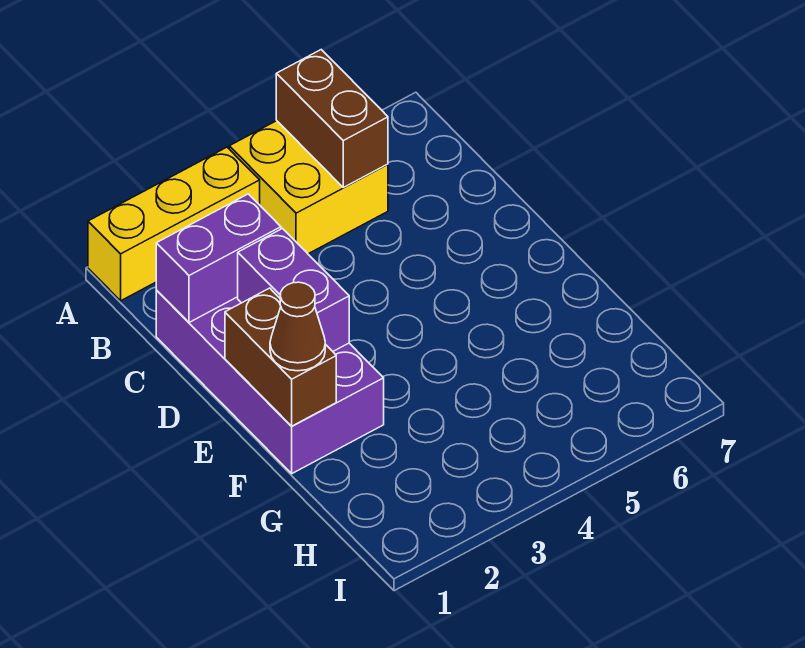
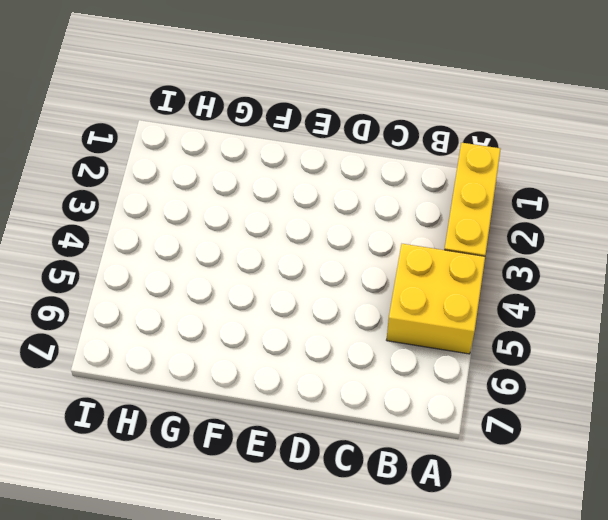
none -> purple 2x4 brick [156,291,384,473]
none -> brown 1x2 brick [276,50,388,187]

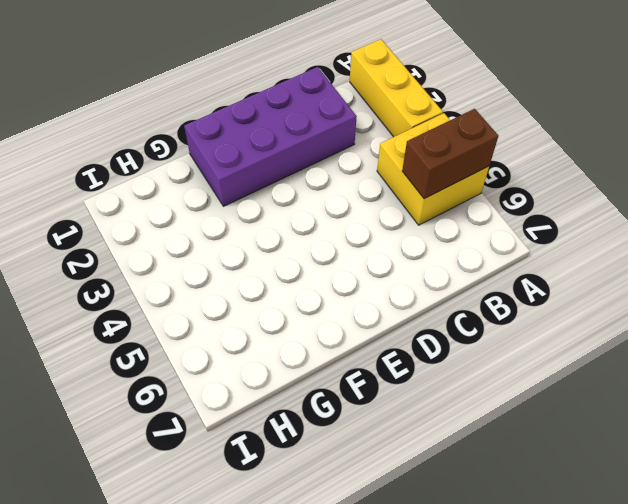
none -> purple 1x2 brick [156,194,281,322]
none -> purple 1x2 brick [238,229,349,351]

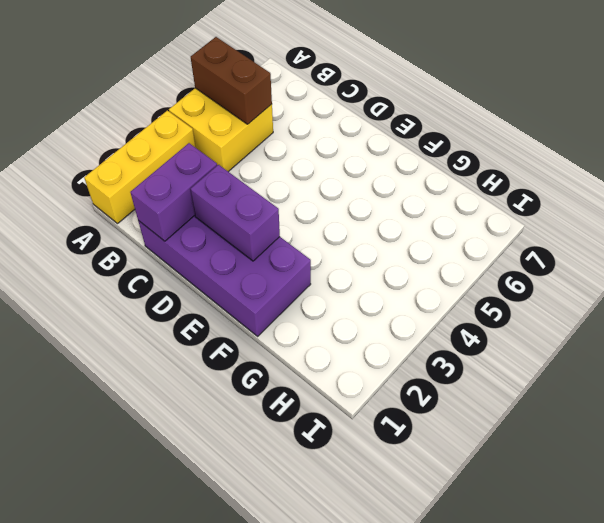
none -> brown 1x2 brick [225,288,336,426]
none -> brown 1x1 cone [270,282,325,371]

